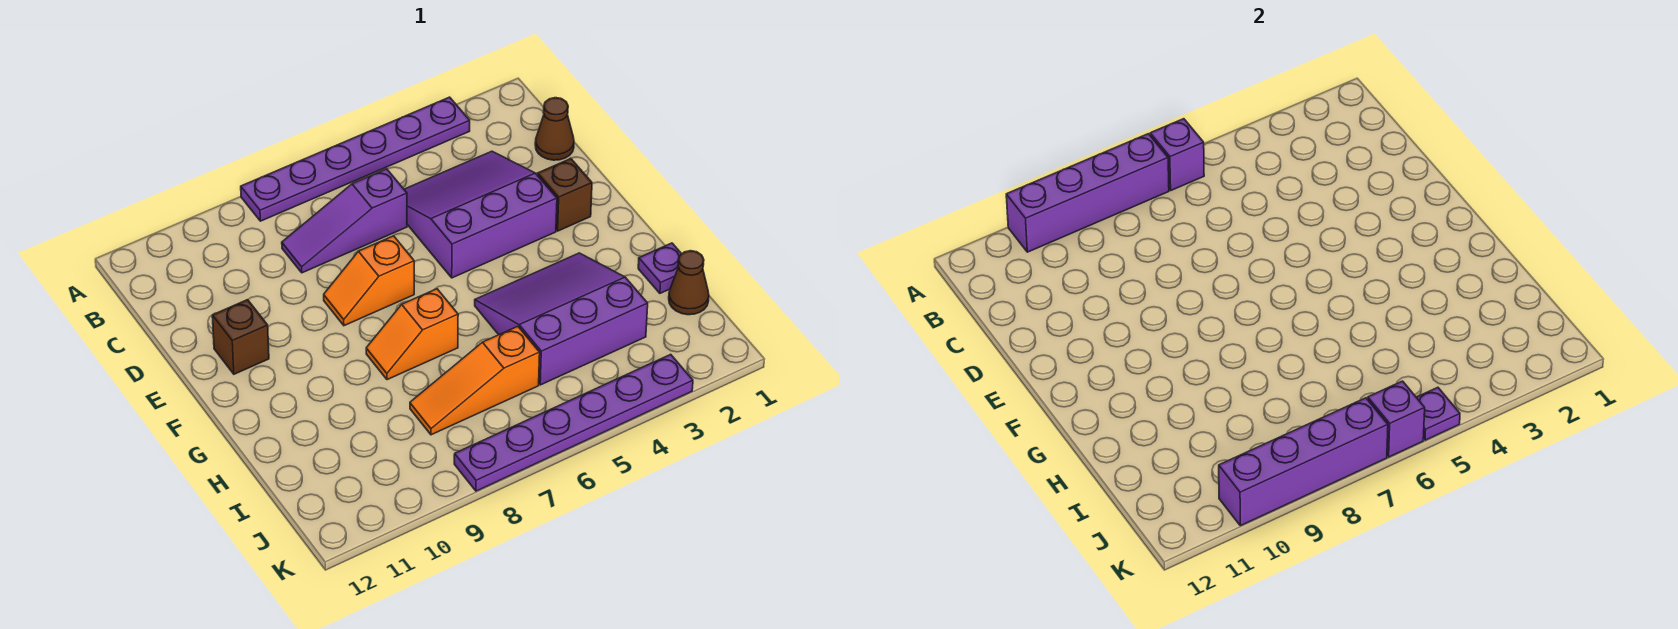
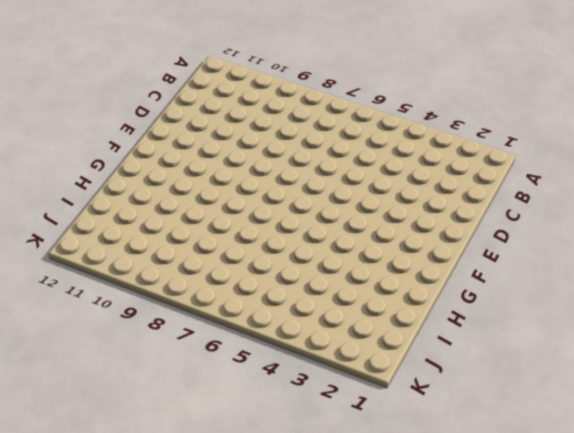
none -> purple 1x6 plate [241,97,470,221]
none -> brown 1x1 cone [535,98,574,160]
none -> purple 3x3 slope [404,151,557,278]

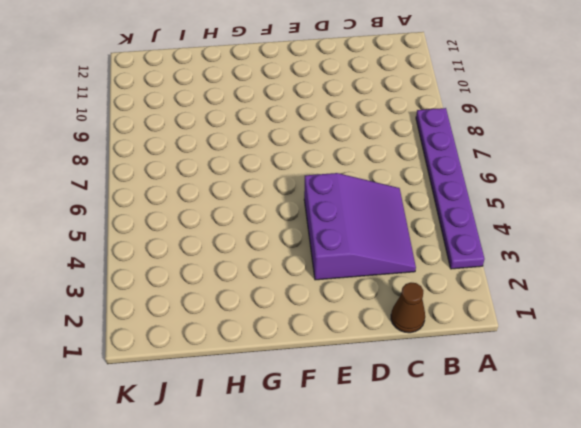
none -> purple 1x3 slope [282,169,407,273]
none -> brown 1x1 brick [538,159,592,231]
none -> orange 1x2 slope [324,236,414,326]

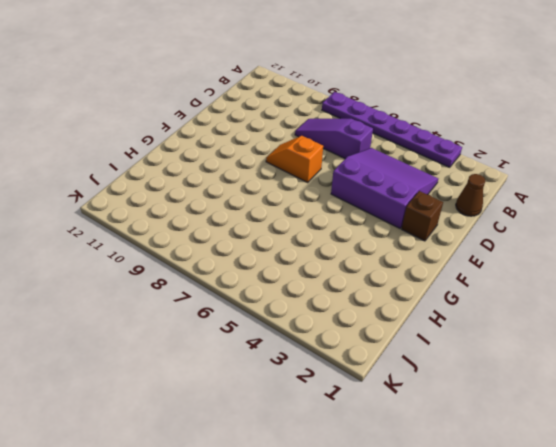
none -> brown 1x1 brick [212,300,269,374]
none -> purple 3x3 slope [475,253,648,385]
none -> orange 1x2 slope [366,289,458,380]

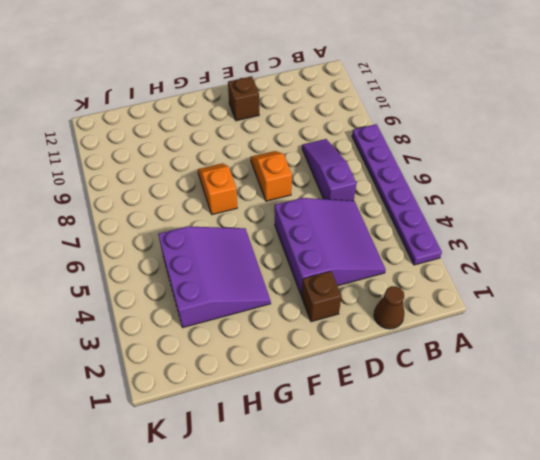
none -> purple 1x1 plate [638,243,681,293]
none -> brown 1x1 cone [669,251,709,315]
none -> orange 1x3 slope [410,326,540,435]

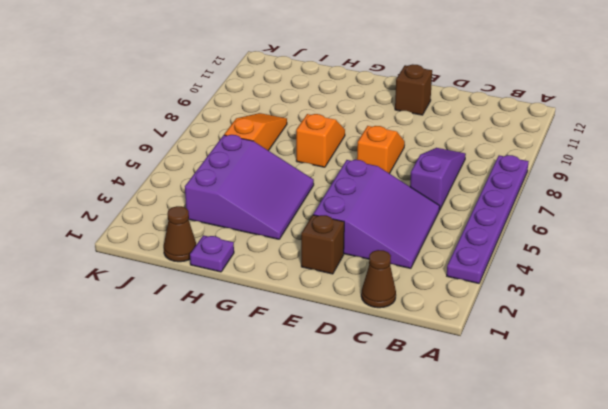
none -> purple 1x6 plate [454,354,693,491]
none -> purple 1x1 brick [1150,119,1204,190]
none -> purple 1x4 brick [1006,134,1169,252]

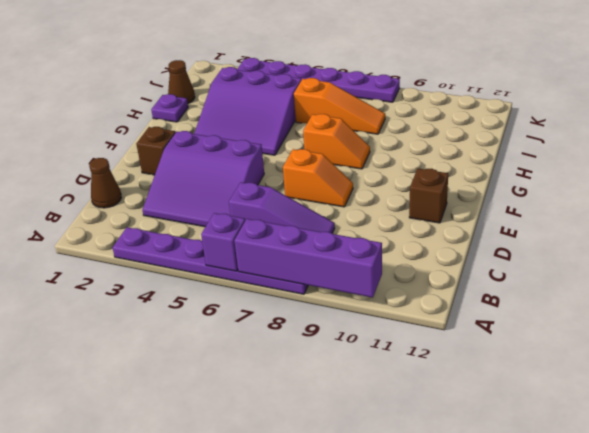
none -> purple 1x1 plate [1416,387,1460,440]
none -> purple 1x1 brick [1368,381,1425,457]
none -> purple 1x4 brick [1219,398,1388,526]

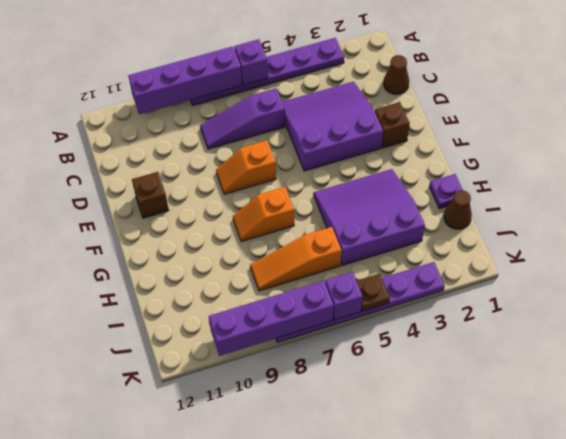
brown 1x1 plate [357,274,390,311] -> purple 1x1 plate [1416,387,1460,440]

